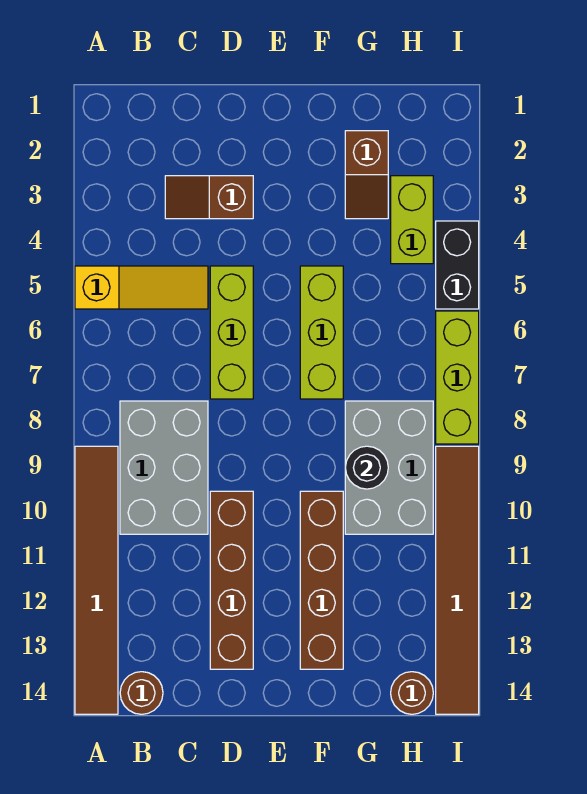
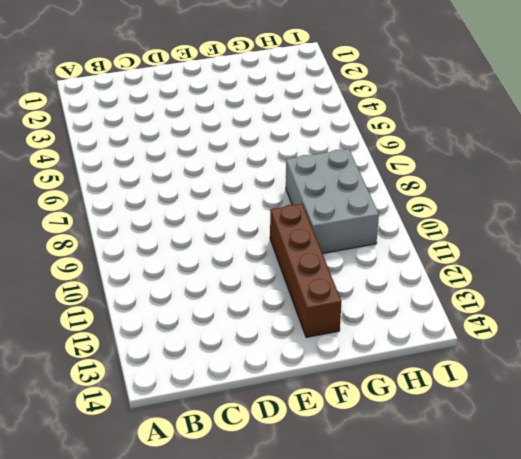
none -> yellow 1x3 slope [75,266,208,309]
none -> brown 1x6 tile [75,446,118,714]
none -> grey 2x3 brick [120,401,208,534]

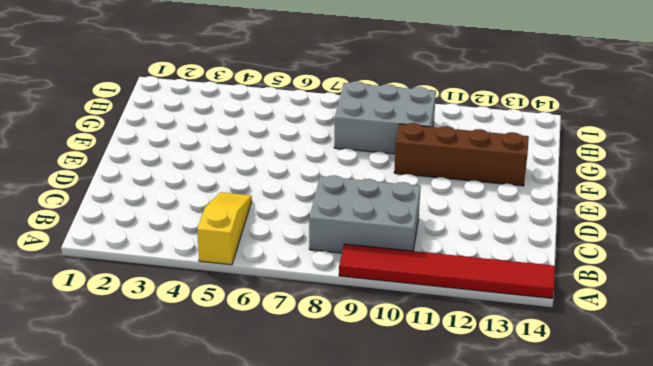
red 1x6 tile [339,244,555,298] -> brown 1x6 tile [75,446,118,714]
none -> brown 1x1 round brick [120,672,163,714]
none -> brown 1x2 slope [165,176,253,219]
none -> lime 1x3 brick [210,266,253,399]

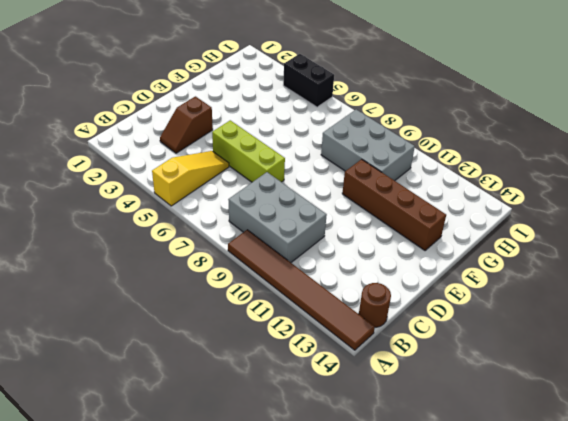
none -> brown 1x4 brick [210,491,253,669]
none -> lime 1x3 brick [300,266,343,399]
none -> brown 1x2 slope [345,131,388,219]

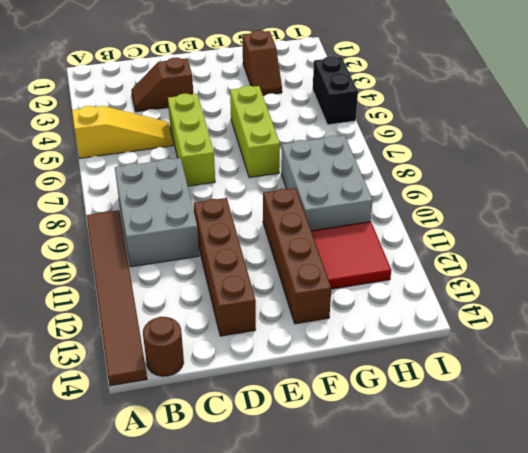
red 2x2 tile [311,222,391,289] -> none
none -> lime 1x2 brick [391,176,433,264]
none -> brown 1x1 round brick [391,672,433,714]
none -> lime 1x3 brick [436,311,479,444]

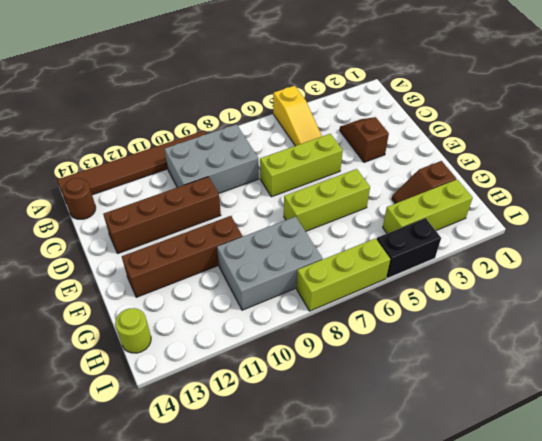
lime 1x3 brick [383,180,473,233] -> lime 1x2 brick [391,176,433,264]
lime 1x1 round brick [115,308,151,353] -> brown 1x1 round brick [391,672,433,714]
none -> brown 1x6 tile [436,446,479,714]
none -> black 1x1 round brick [345,446,388,489]

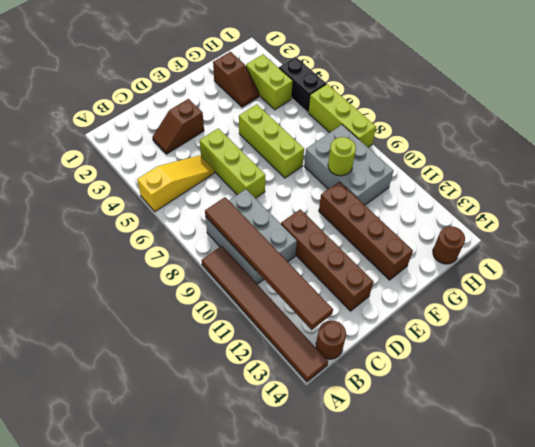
brown 1x6 tile [205,197,333,330] -> brown 1x6 tile moved to [436,446,479,714]
lime 1x1 round brick [328,137,356,176] -> black 1x1 round brick [345,446,388,489]

